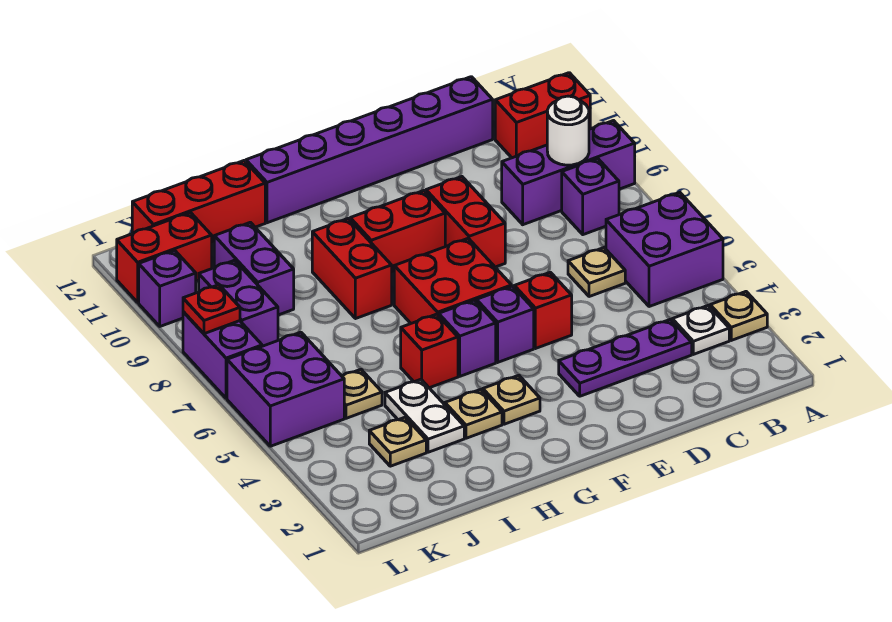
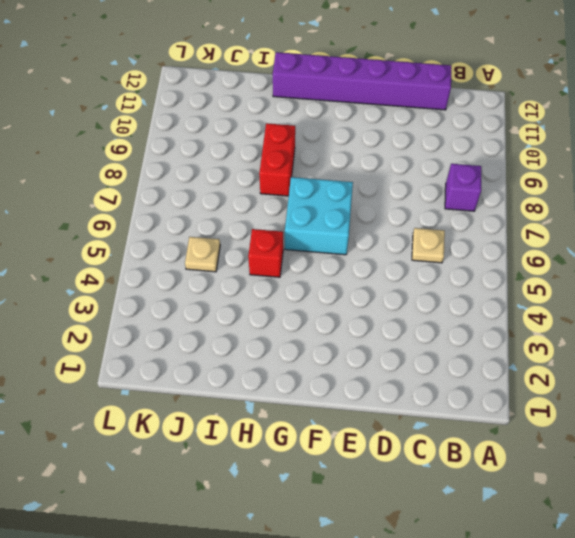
cyan 2x2 brick [285,177,353,255] -> red 2x2 brick [394,238,512,323]
none -> tan 1x1 plate [710,292,767,340]
none -> purple 2x2 brick [606,192,723,307]
none -> purple 1x3 brick [502,121,635,225]
none -> red 1x2 brick [495,73,590,158]

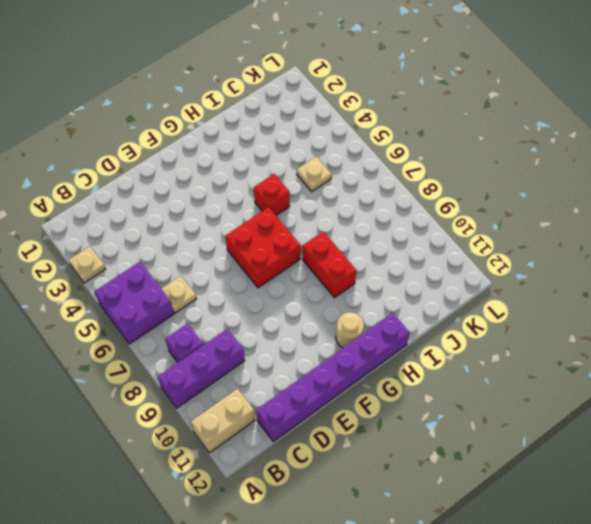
tan 1x2 brick [191,389,255,453] -> red 1x2 brick [495,73,590,158]
tan 1x1 round brick [336,312,364,348] -> none
none -> white 1x1 plate [672,305,729,354]
none -> purple 1x3 plate [559,319,692,396]
none -> red 1x1 brick [514,272,572,349]
none -> red 1x2 brick [426,177,505,267]

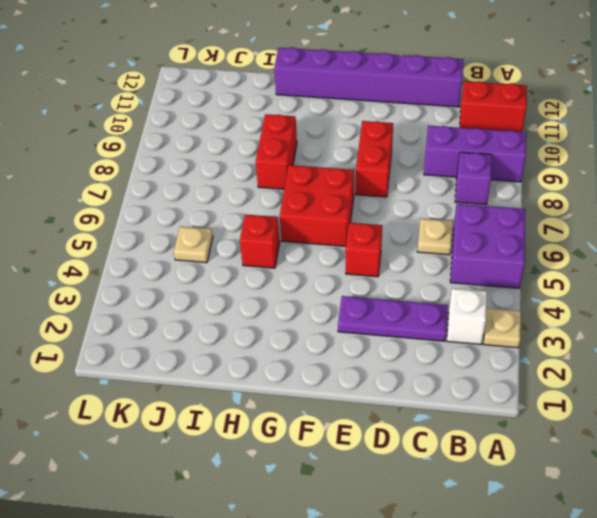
white 1x1 brick [447,288,487,344] -> white 1x1 plate [672,305,729,354]
none -> purple 1x1 brick [477,286,534,362]
none -> red 1x2 brick [350,191,445,273]
none -> tan 1x1 plate [483,375,540,424]
none -> purple 1x1 brick [439,300,496,376]

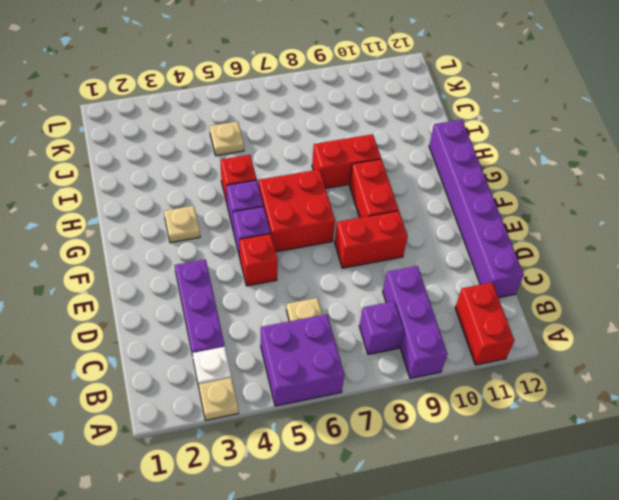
none -> tan 1x1 plate [445,389,502,438]
none -> white 1x2 plate [385,379,464,452]
none -> red 1x3 brick [132,161,265,243]
none -> tan 1x1 plate [369,417,426,466]

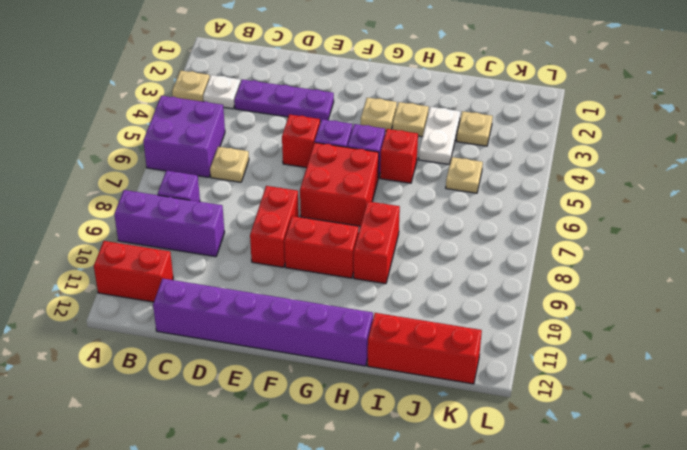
none -> purple 1x2 brick [214,222,294,315]
none -> purple 2x2 brick [227,332,344,446]
none -> purple 1x2 brick [199,260,278,346]
none -> red 1x2 brick [117,212,212,302]

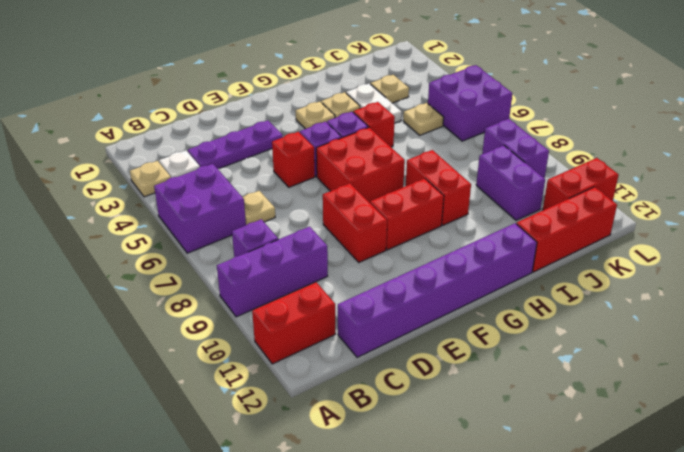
none -> purple 1x2 brick [183,312,262,398]
none -> purple 1x1 brick [139,250,196,326]
none -> white 1x1 round brick [547,96,589,165]
none -> red 1x1 plate [183,285,240,334]

